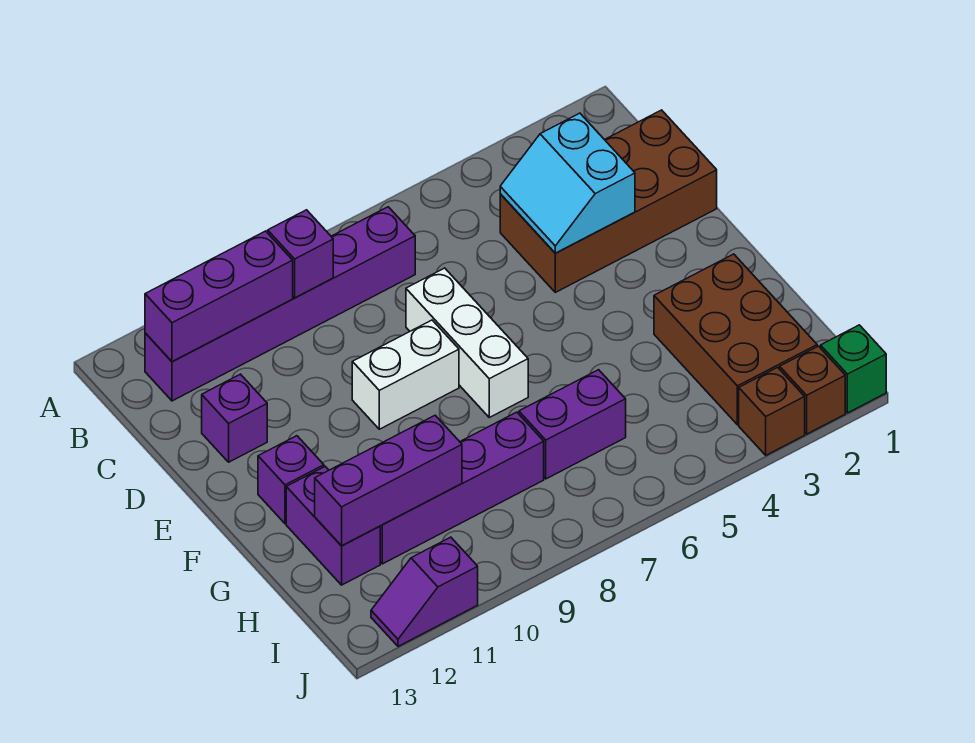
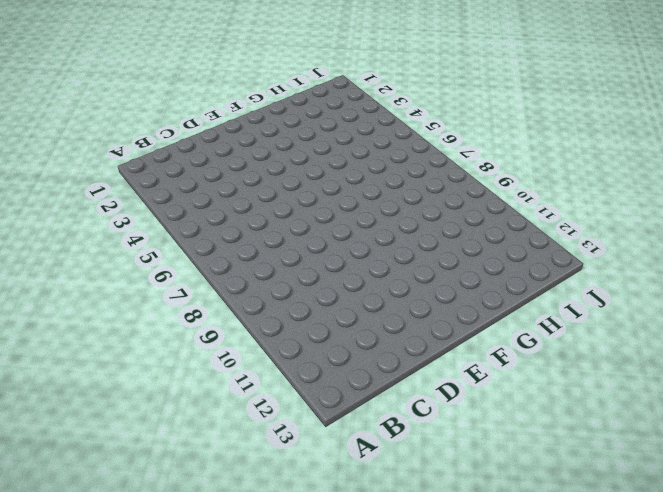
none -> purple 1x6 brick [145,207,415,401]
none -> brown 2x4 brick [500,110,717,292]
none -> white 1x3 brick [406,268,528,417]

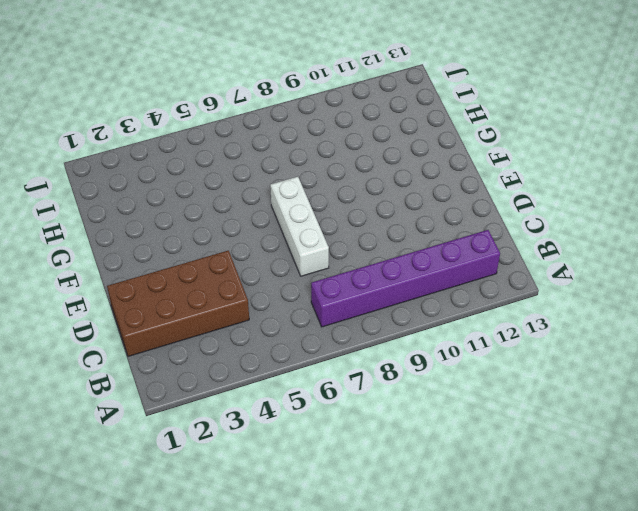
none -> purple 1x1 brick [202,374,267,462]
none -> white 1x2 brick [352,320,459,429]
none -> purple 1x1 brick [258,436,324,524]

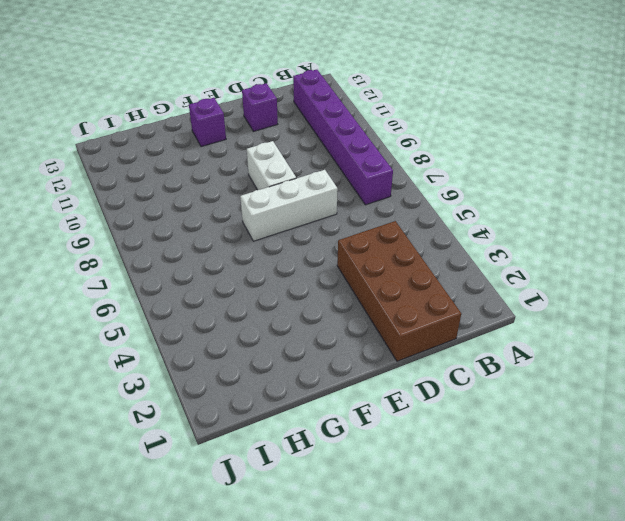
none -> brown 2x3 brick [654,254,817,425]
none -> purple 1x2 brick [286,467,380,585]
none -> purple 1x2 brick [519,370,626,479]

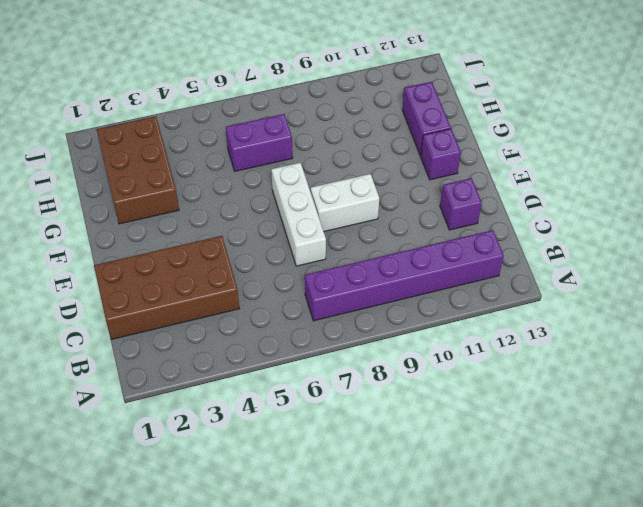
none -> purple 1x4 brick [380,412,544,564]
none -> green 1x1 brick [821,325,886,413]
none -> brown 1x1 brick [780,346,845,434]

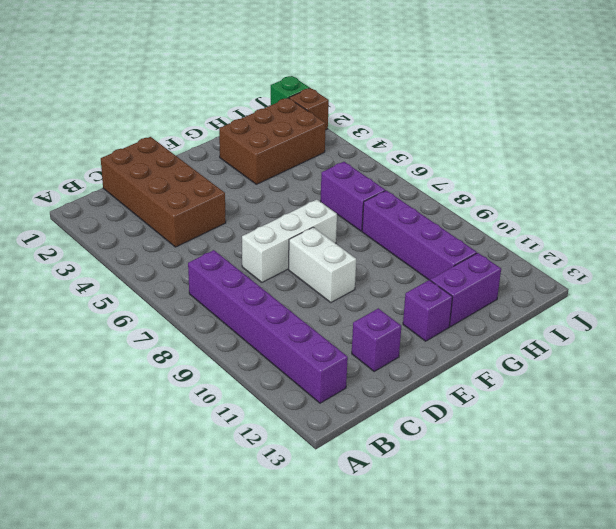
none -> brown 1x1 brick [739,367,805,455]
none -> purple 1x2 slope [371,537,478,646]
none -> purple 1x1 brick [268,210,333,298]

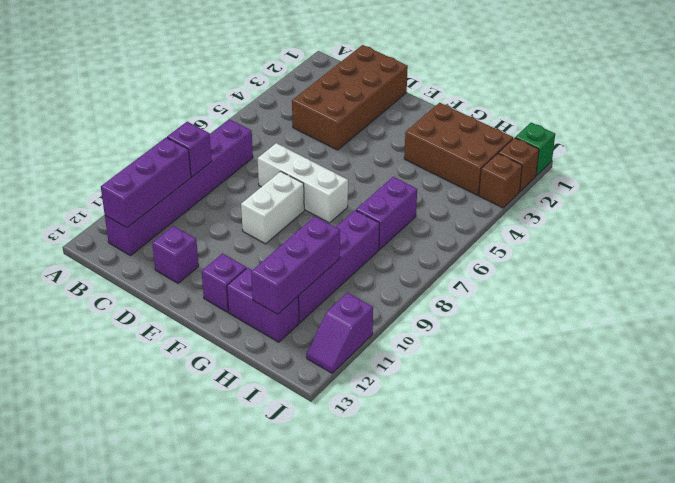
none -> cyan 2x2 slope [500,113,635,253]

